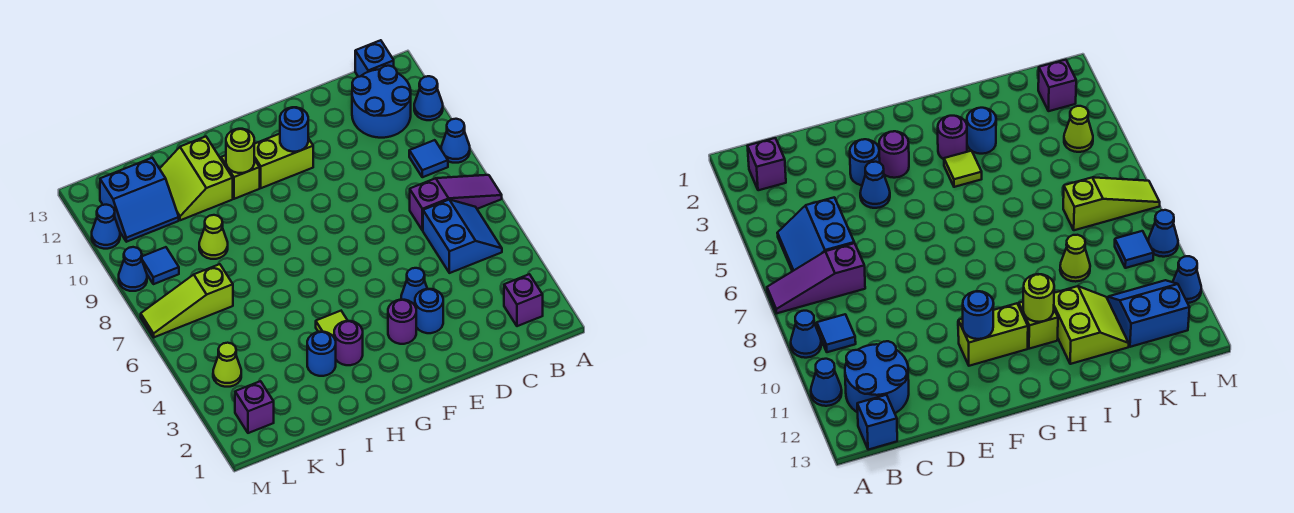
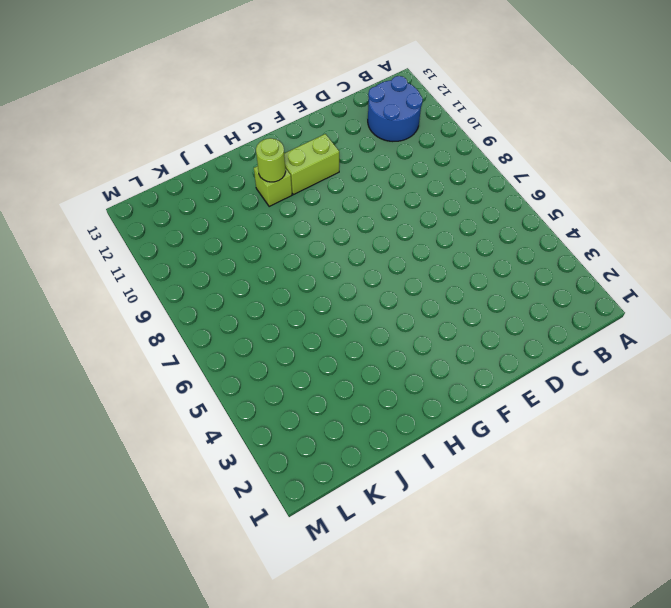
none -> purple 1x3 slope [410,175,502,231]
none -> blue 1x1 cone [441,119,470,163]
none -> blue 1x1 cone [414,76,443,120]

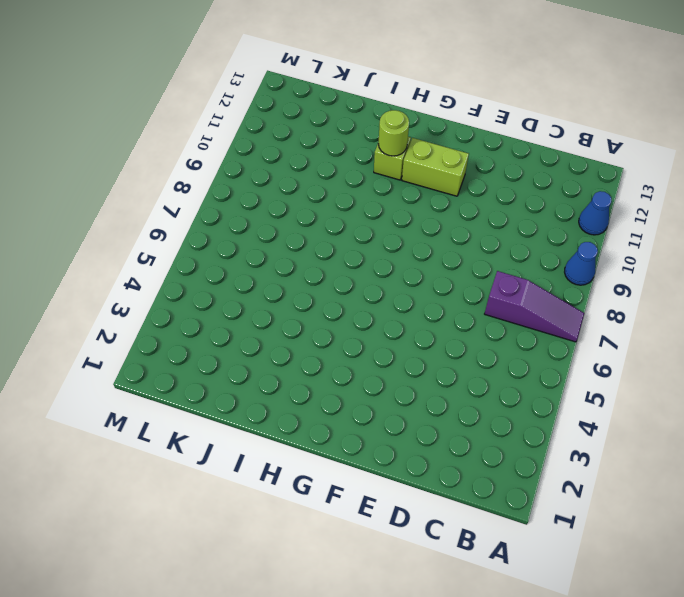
none -> purple 1x1 brick [504,274,543,326]
none -> blue 2x2 slope [423,200,502,273]
none -> blue 1x1 tile [409,140,448,177]

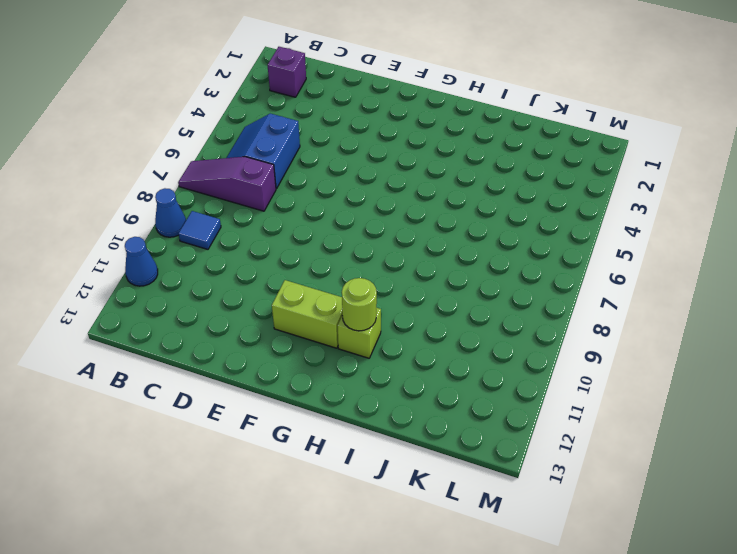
none -> blue 2x2 round brick [352,66,411,138]
none -> blue 1x1 brick [355,40,394,77]
none -> blue 1x1 round brick [415,289,443,333]

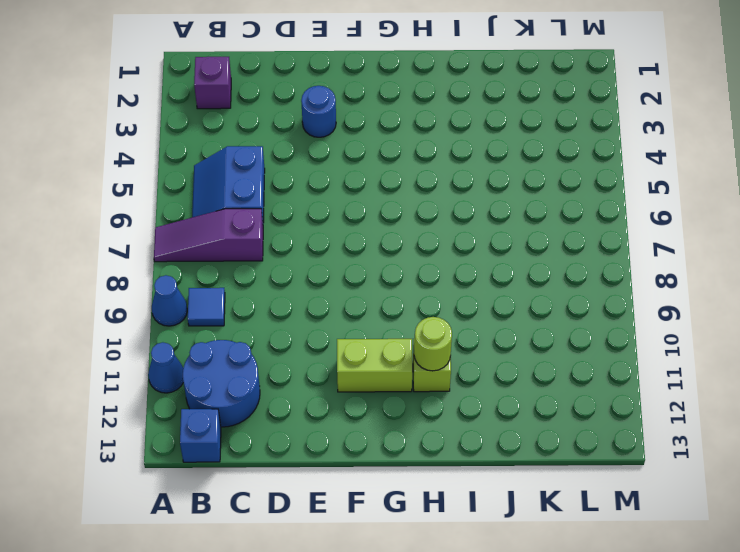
none -> blue 1x1 cone [401,268,427,305]
none -> purple 1x1 round brick [388,299,416,344]
none -> purple 1x1 round brick [334,321,363,365]

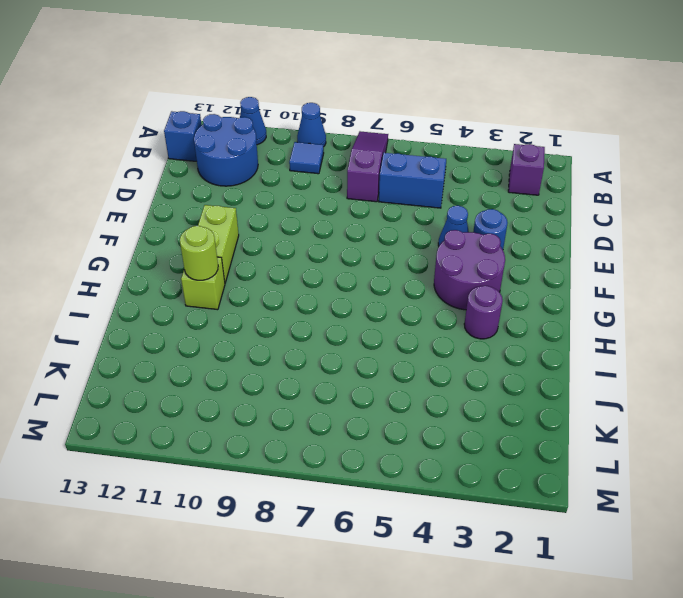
purple 2x2 round brick [434,230,505,310] -> purple 1x1 round brick [388,299,416,344]
none -> lime 1x1 tile [316,311,348,337]
none -> blue 1x1 round brick [307,332,336,376]
none -> lime 2x2 slope [160,137,233,220]

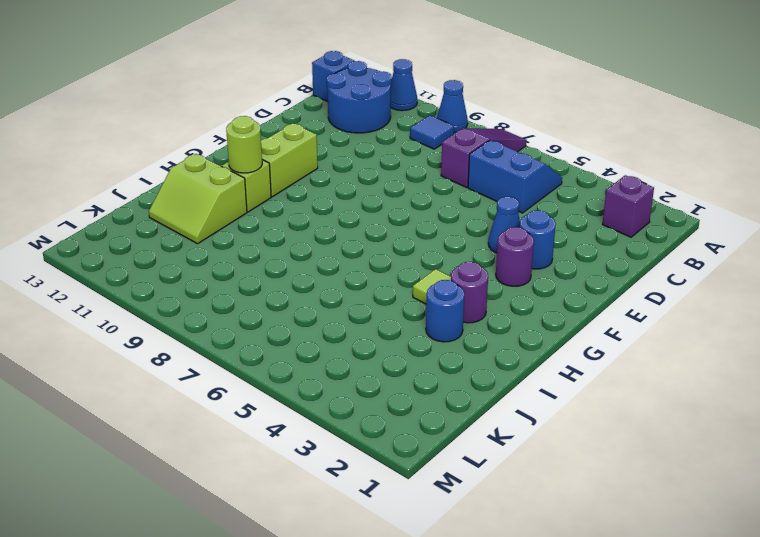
none -> lime 1x1 cone [199,215,228,259]
none -> lime 1x3 slope [141,264,233,337]
none -> blue 2x2 slope [100,158,179,242]

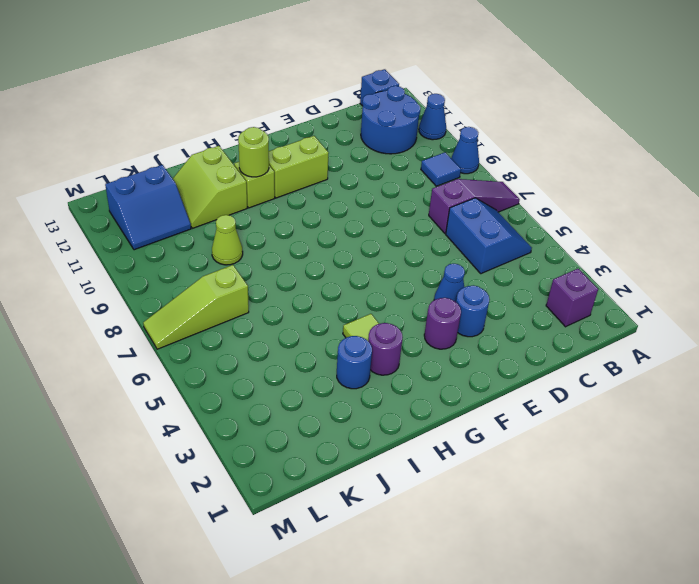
none -> purple 1x1 brick [235,381,274,433]
none -> lime 1x1 cone [213,343,241,387]
none -> blue 1x1 tile [142,247,179,284]

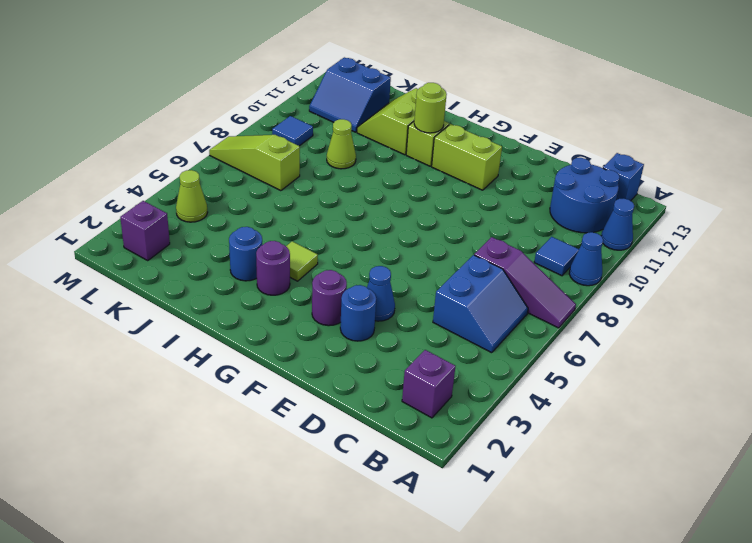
none -> blue 1x1 cone [119,247,147,291]
none -> blue 1x1 cone [92,205,120,249]
none -> blue 1x1 round brick [280,107,308,152]

